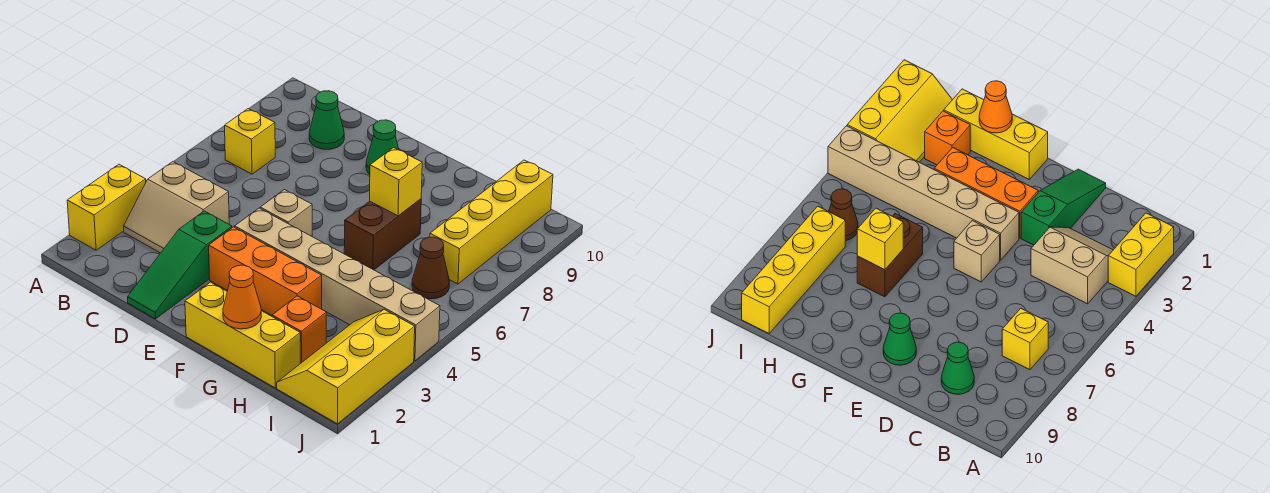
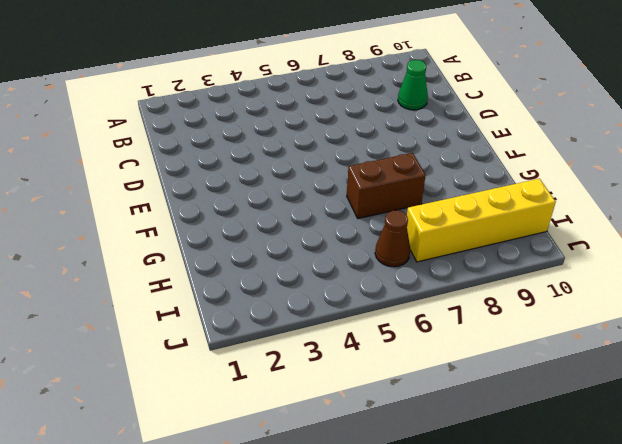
none -> yellow 1x2 brick [67,164,146,250]
none -> tan 2x2 slope [124,162,229,253]
none -> yellow 1x1 brick [225,109,275,174]

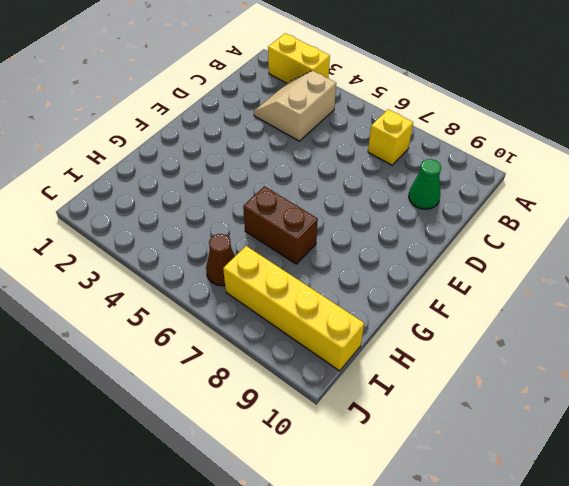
none -> green 1x3 slope [128,211,232,319]
none -> orange 1x3 brick [209,227,322,315]
none -> tan 1x6 brick [235,208,440,361]

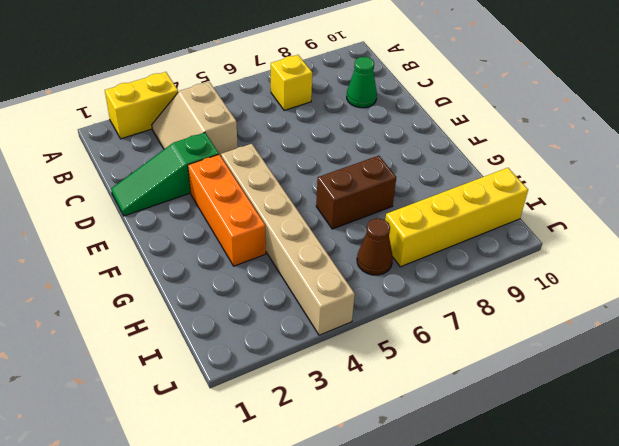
none -> tan 1x1 brick [260,190,312,236]
none -> green 1x1 cone [366,120,399,175]
none -> yellow 1x3 brick [185,282,300,388]

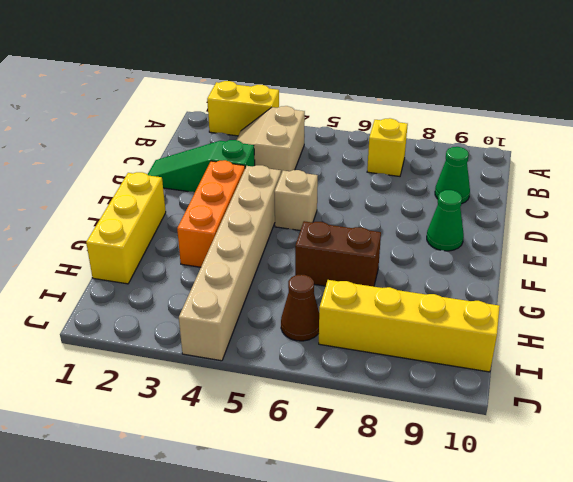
none -> orange 1x1 brick [272,296,326,364]
none -> yellow 2x3 slope [277,310,415,424]
none -> orange 1x1 cone [223,265,261,329]

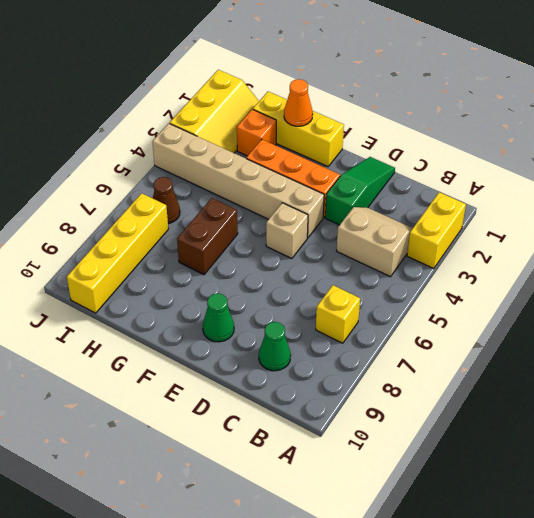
none -> yellow 1x1 brick [370,148,422,216]

